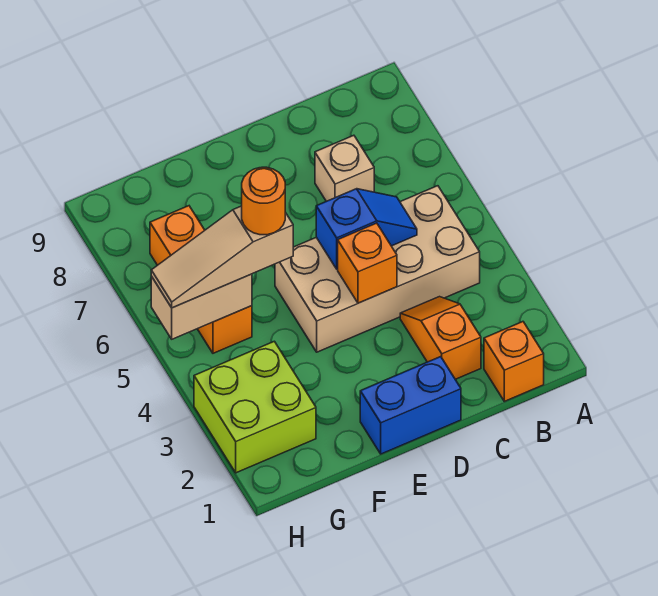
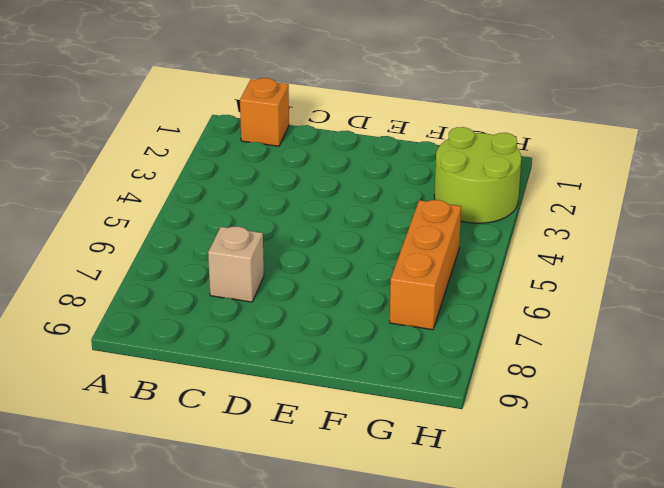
lime 2x2 round brick [434,127,521,223] -> lime 2x2 brick [194,341,316,473]
none -> tan 2x4 brick [275,186,480,352]
none -> orange 1x2 slope [400,297,481,379]
none -> blue 1x2 brick [360,357,461,454]

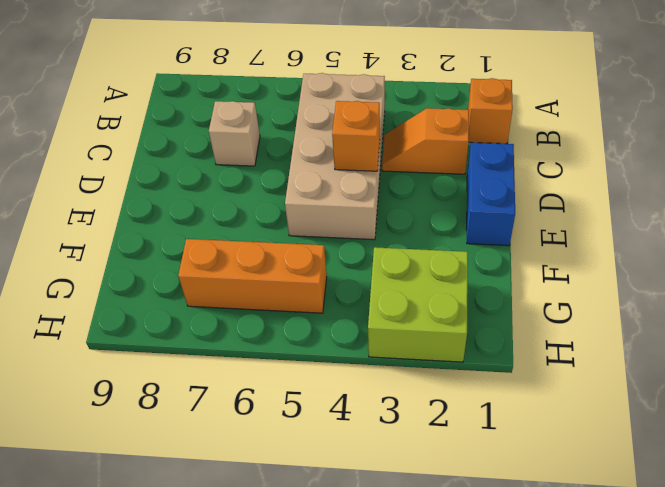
none -> blue 1x2 slope [316,189,417,269]
none -> tan 1x2 brick [151,274,252,339]
none -> tan 1x3 slope [151,206,293,308]

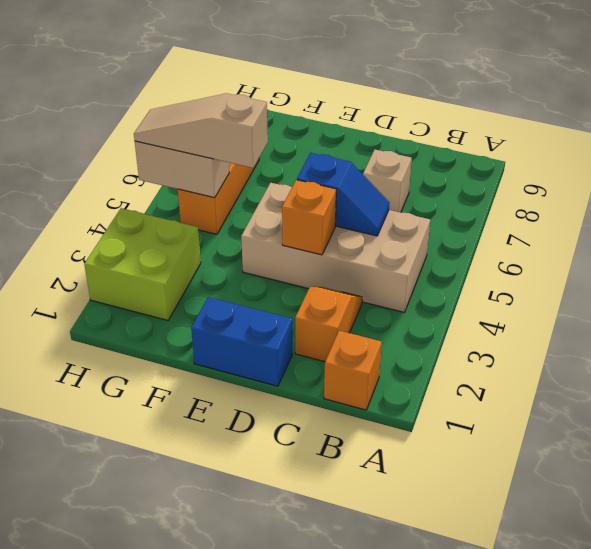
none -> orange 1x1 round brick [242,167,285,235]

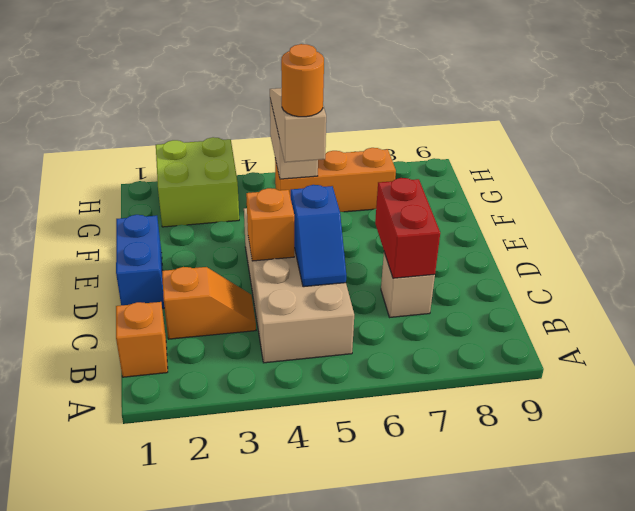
red 1x2 brick [375,178,440,278] -> none

